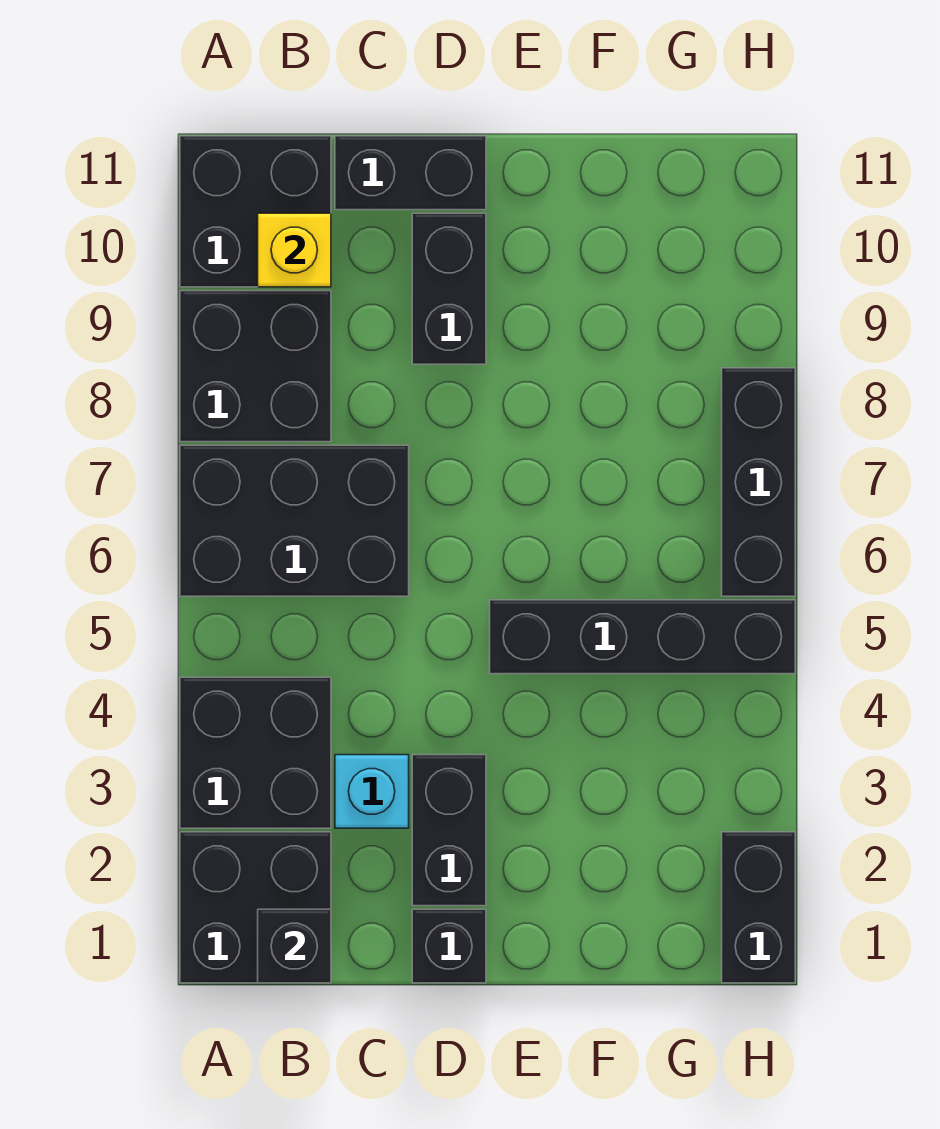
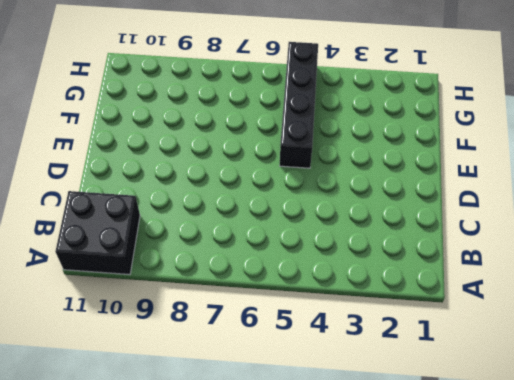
none -> black 2x2 brick [180,832,331,983]
none -> black 2x2 brick [180,677,331,828]
none -> black 2x3 brick [180,445,409,596]

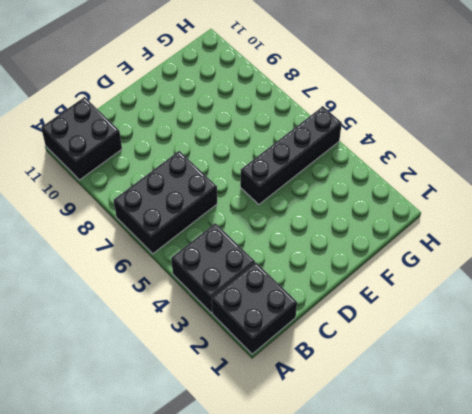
none -> black 2x2 brick [180,291,331,442]
none -> cyan 1x1 brick [335,755,409,828]
none -> black 1x2 brick [335,136,486,210]

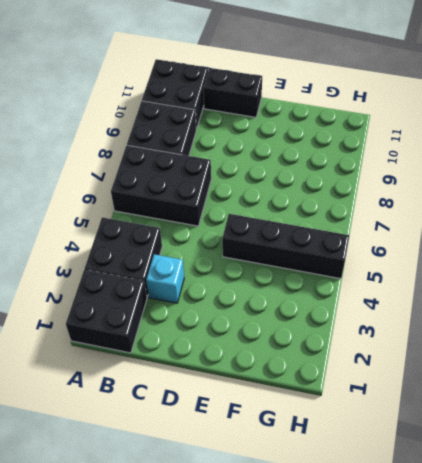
none -> black 1x1 brick [412,909,486,983]
none -> black 1x2 brick [412,755,486,906]
none -> black 1x2 brick [412,213,486,364]

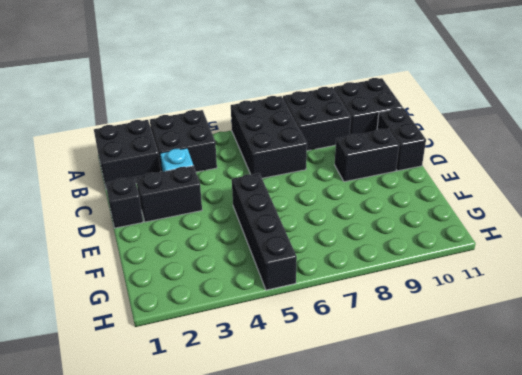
none -> black 1x2 brick [722,832,795,983]
none -> black 1x3 brick [722,368,795,596]
none -> black 1x1 brick [258,909,331,983]

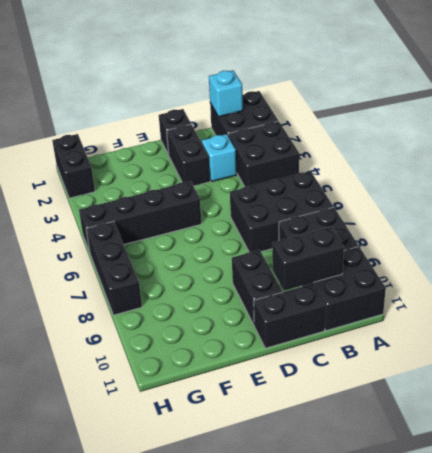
cyan 1x1 brick [209,70,243,117] -> black 1x1 brick [258,909,331,983]
black 1x2 brick [272,227,344,290] -> yellow 1x1 brick [258,213,331,287]

